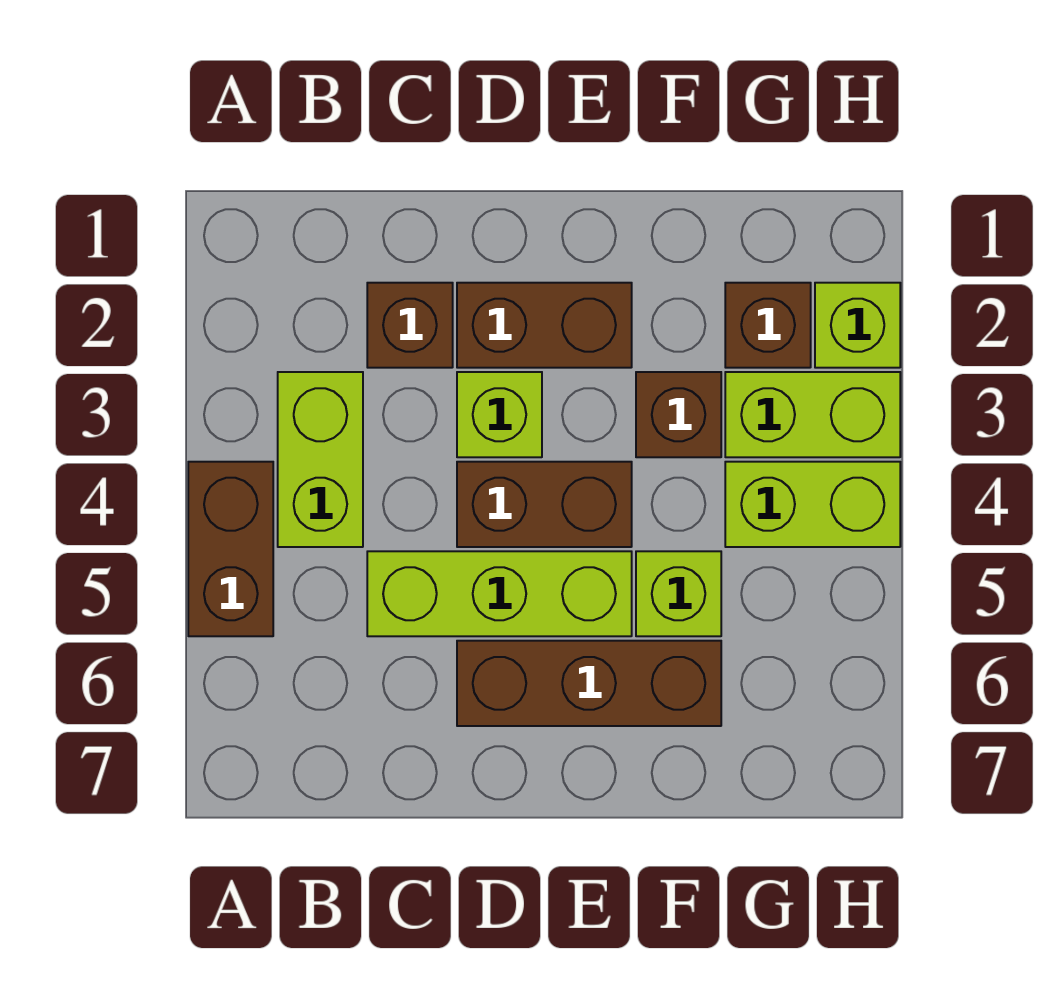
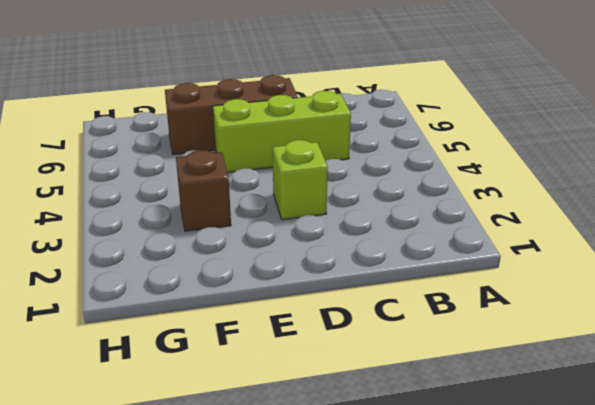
none -> brown 1x2 brick [188,462,273,636]
none -> lime 1x2 brick [278,372,363,547]
none -> brown 1x1 brick [367,283,453,368]

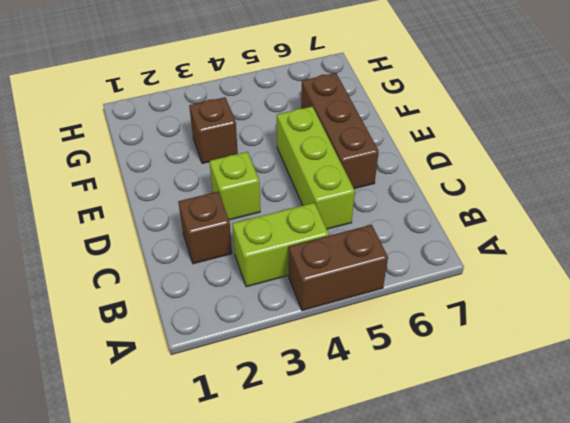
none -> brown 1x2 brick [457,283,632,368]
none -> brown 1x2 brick [457,462,632,547]
none -> lime 1x1 brick [636,551,721,636]

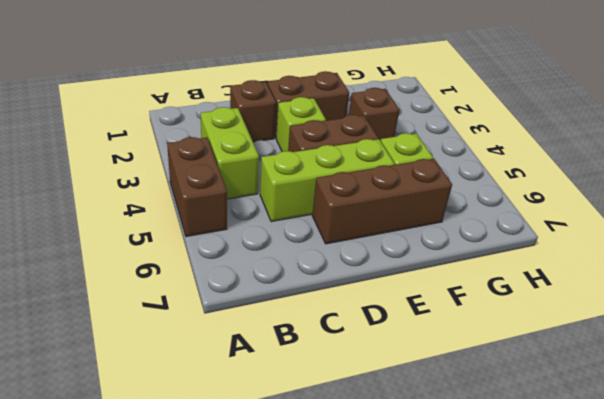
none -> brown 1x1 brick [725,283,811,368]
none -> lime 1x2 brick [725,372,900,457]
none -> lime 1x2 brick [725,462,900,547]

